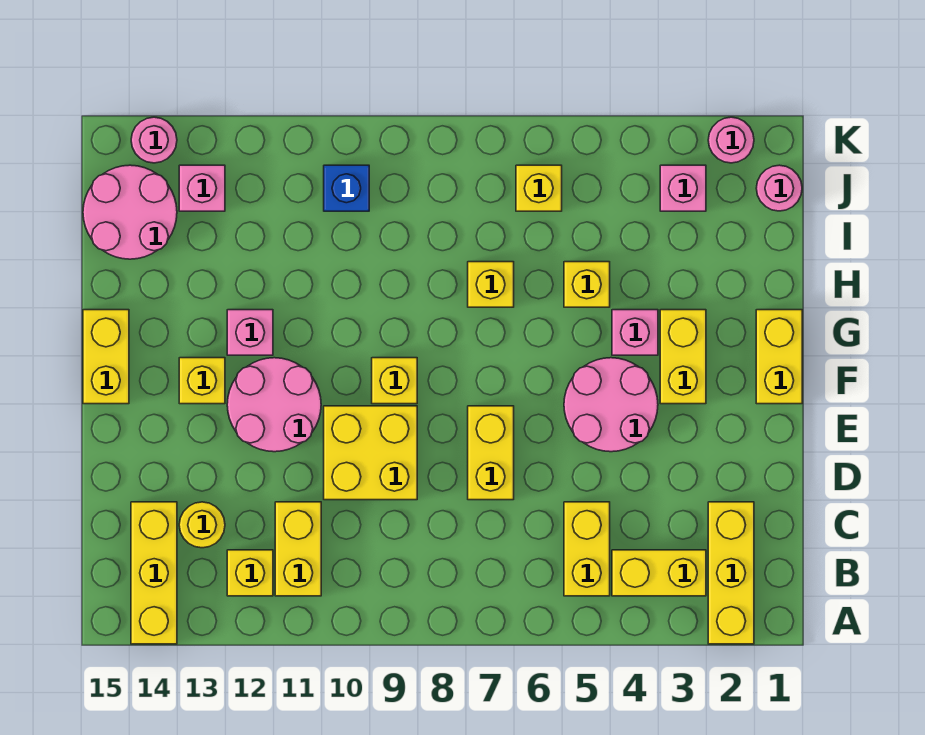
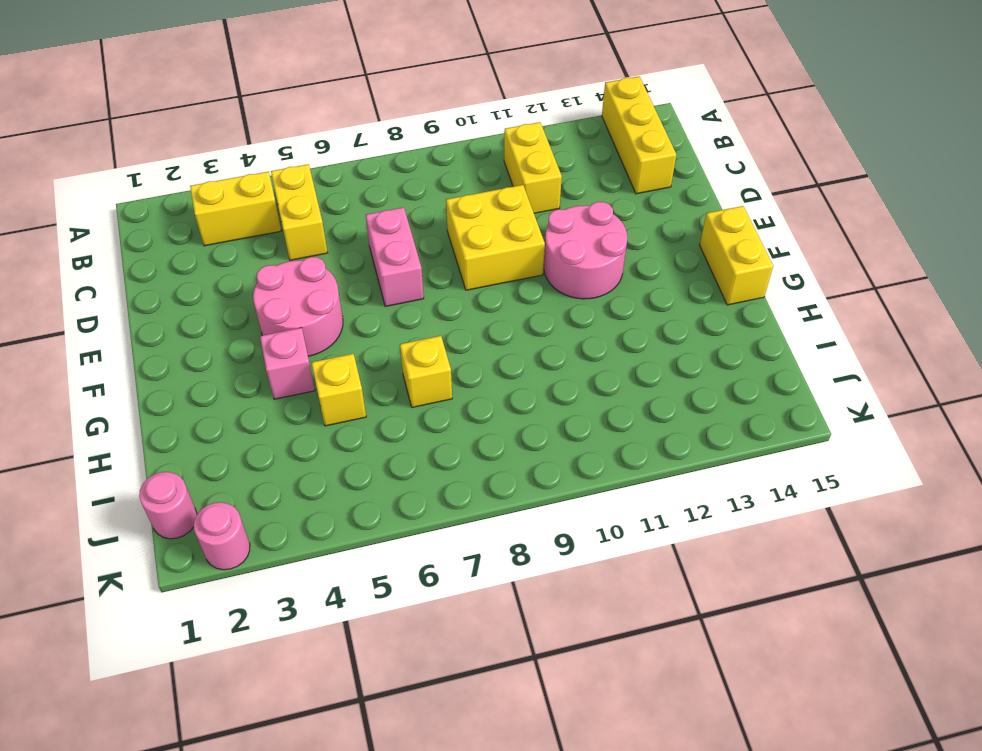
pink 1x2 brick [366,207,424,307] -> yellow 1x2 brick [468,406,514,500]
none -> yellow 1x3 brick [708,502,754,644]
none -> yellow 1x1 brick [227,550,273,596]
none -> yellow 1x1 round brick [179,502,225,548]

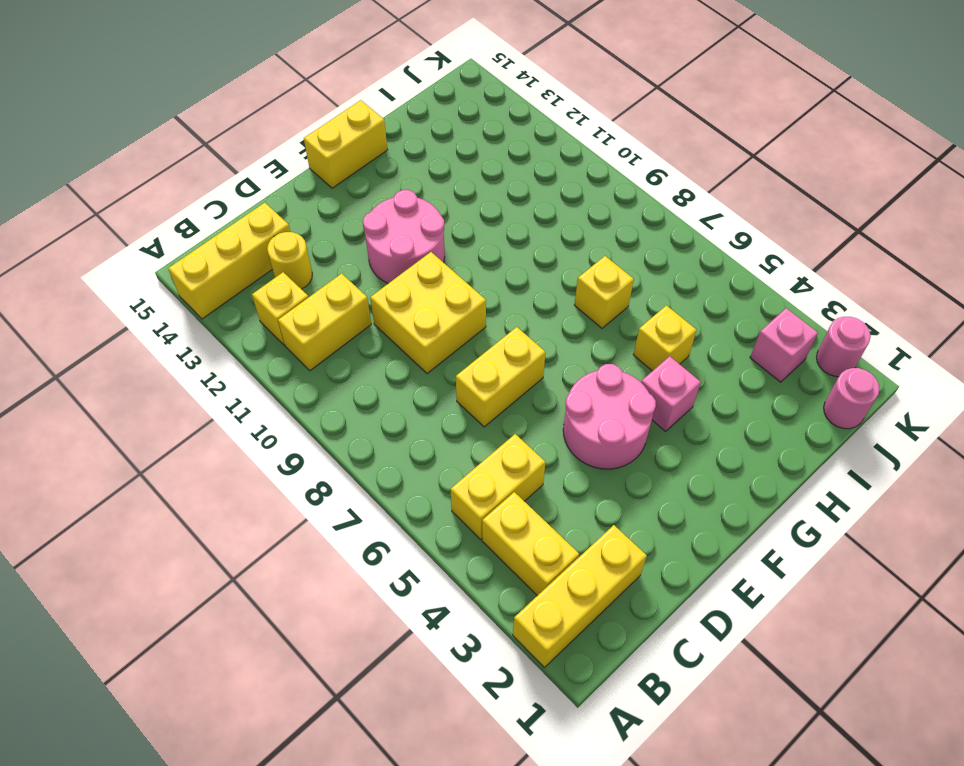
none -> yellow 1x2 brick [756,310,802,404]
none -> yellow 1x2 brick [660,310,706,404]
none -> yellow 1x1 brick [372,358,417,404]

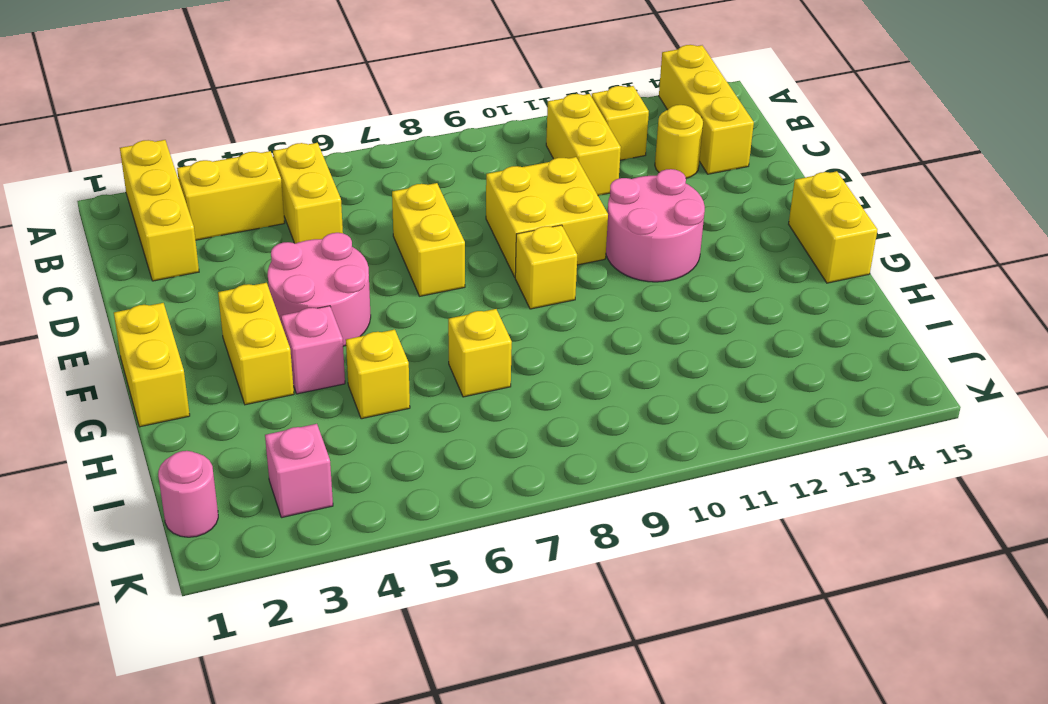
none -> yellow 1x1 brick [179,358,225,404]
none -> pink 1x1 brick [227,310,273,355]
none -> pink 2x2 round brick [83,165,177,259]

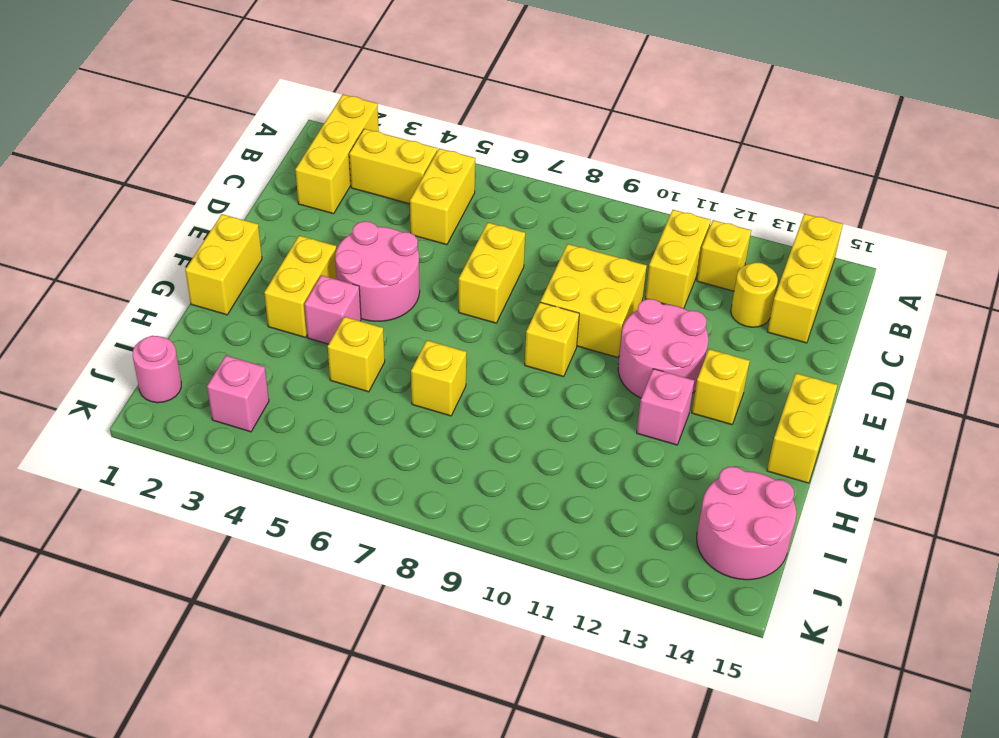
none -> yellow 1x1 brick [516,165,562,211]
none -> blue 1x1 brick [324,165,369,211]
none -> pink 1x1 brick [179,165,225,211]

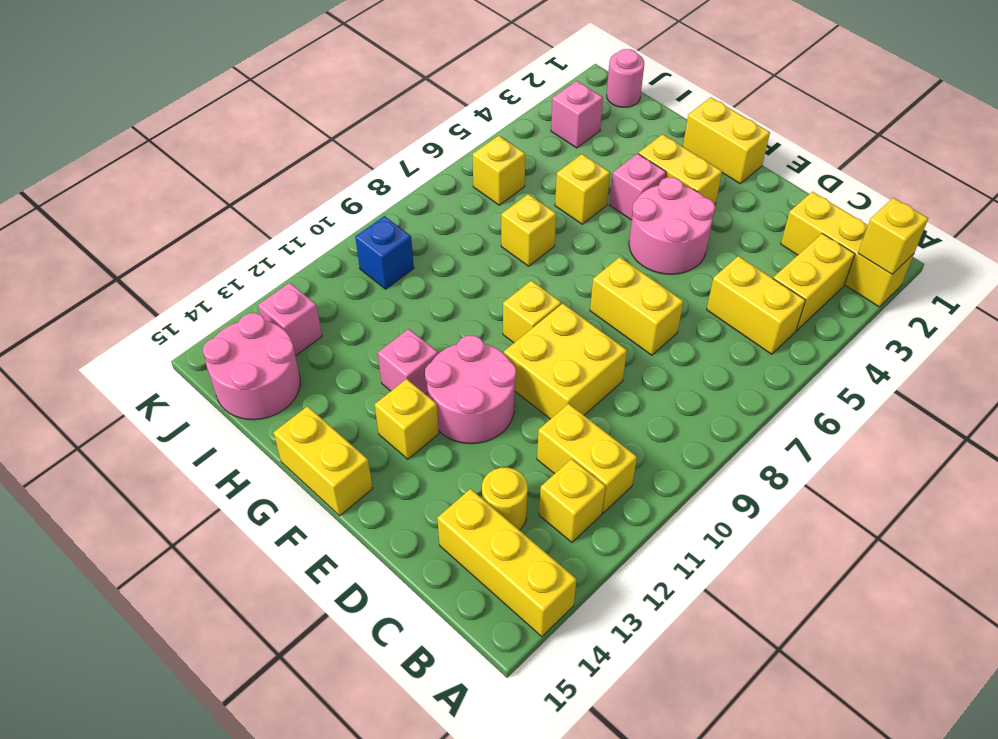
yellow 1x1 brick [858,198,928,274] -> none
none -> pink 1x1 round brick [708,117,754,163]
none -> pink 1x1 round brick [131,117,177,163]

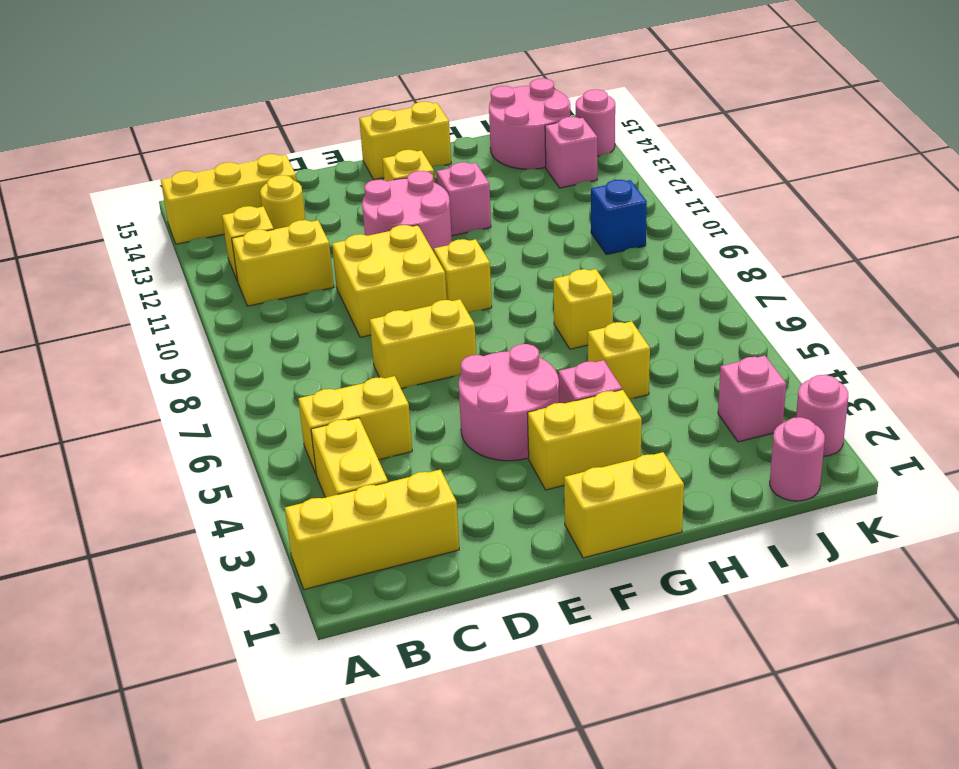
none -> yellow 1x1 brick [516,165,562,211]

